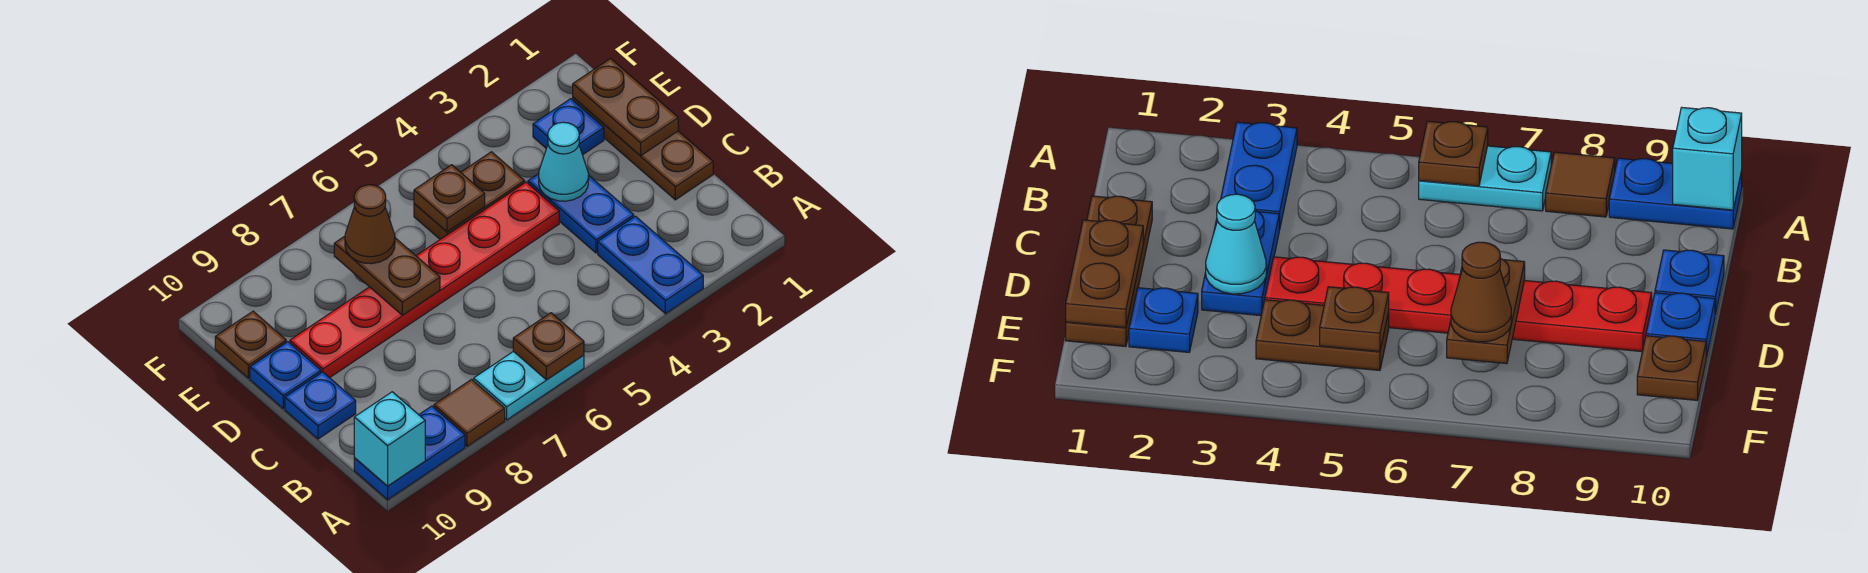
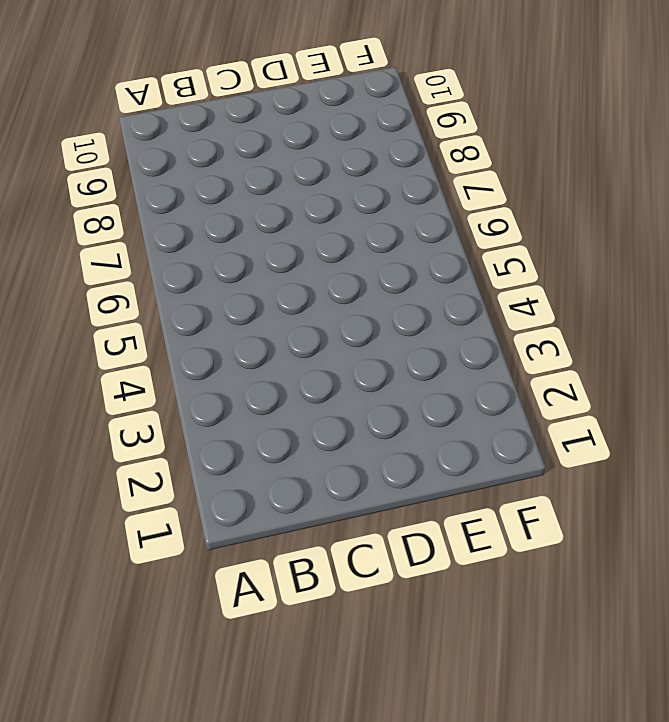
none -> blue 1x2 plate [598,216,703,314]
none -> cyan 1x2 plate [474,351,584,420]
none -> brown 1x1 tile [434,380,505,446]

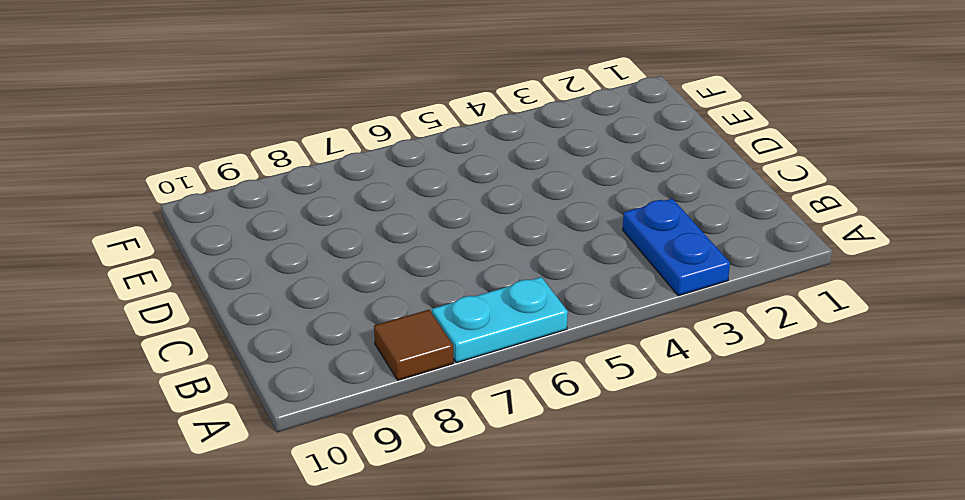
none -> blue 1x2 plate [354,406,465,500]
none -> brown 1x3 plate [573,97,713,200]
none -> blue 1x2 plate [528,174,634,253]

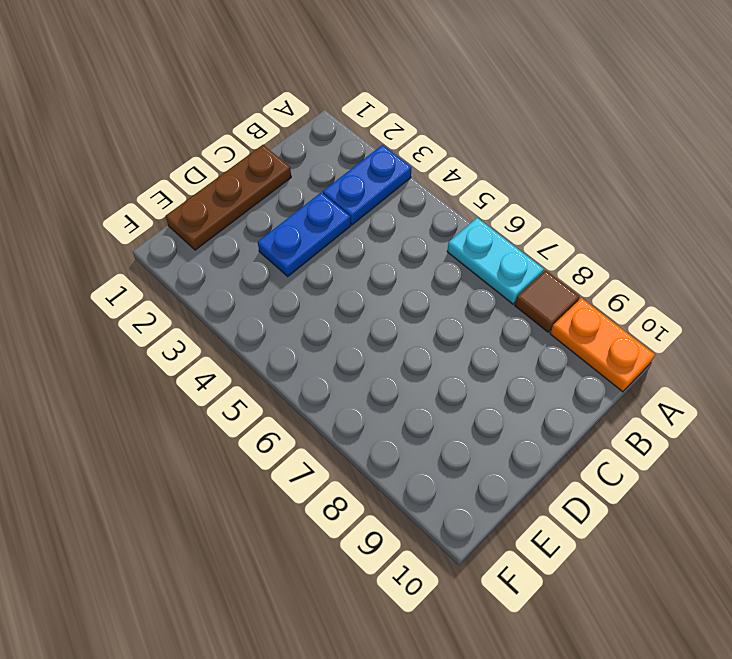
orange 1x2 plate [550,298,655,392] -> blue 1x2 plate [354,406,465,500]
none -> blue 1x1 plate [285,372,356,439]
none -> red 1x6 plate [290,182,559,378]
none -> blue 1x1 plate [250,342,321,408]

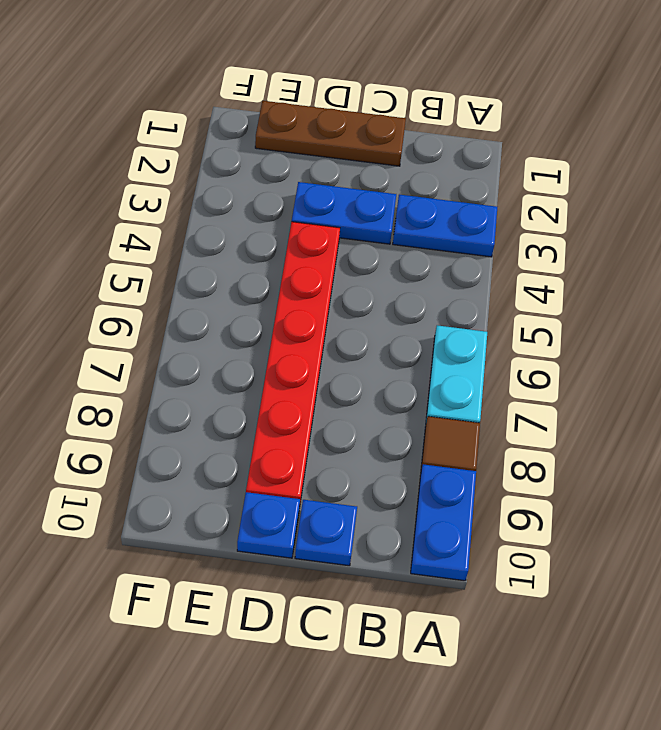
none -> blue 1x1 plate [533,99,604,155]
none -> brown 1x2 plate [414,152,525,239]
none -> brown 1x1 plate [215,311,286,378]

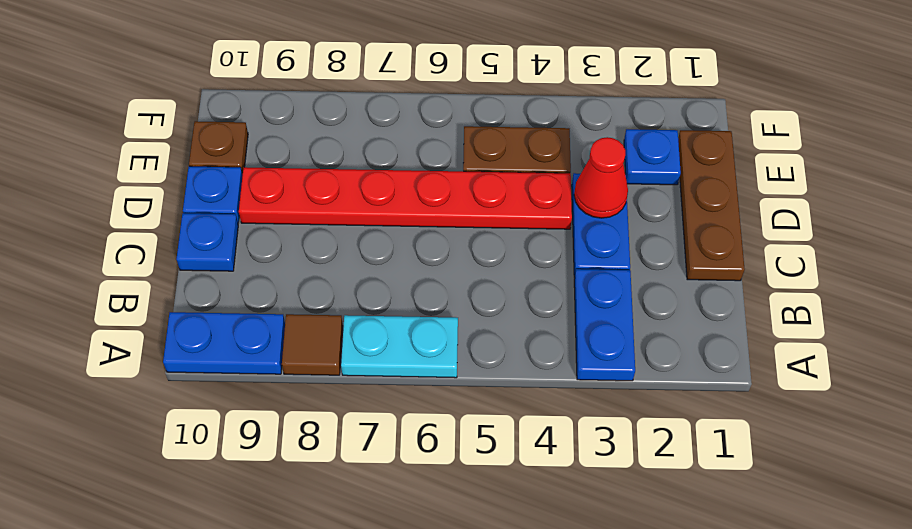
red 1x1 cone [574,137,628,218] -> cyan 1x1 cone [539,122,589,201]
none -> brown 1x1 plate [513,313,584,380]
none -> cyan 1x1 brick [354,392,425,486]
none -> brown 1x2 plate [573,59,678,156]

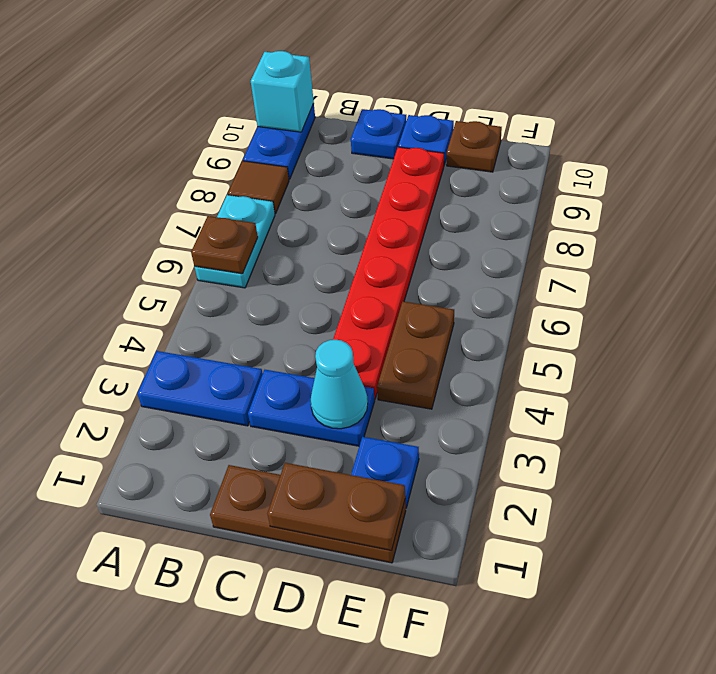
none -> brown 1x2 plate [334,236,440,315]
none -> brown 1x1 plate [414,165,485,232]
none -> brown 1x1 cone [345,185,395,264]

